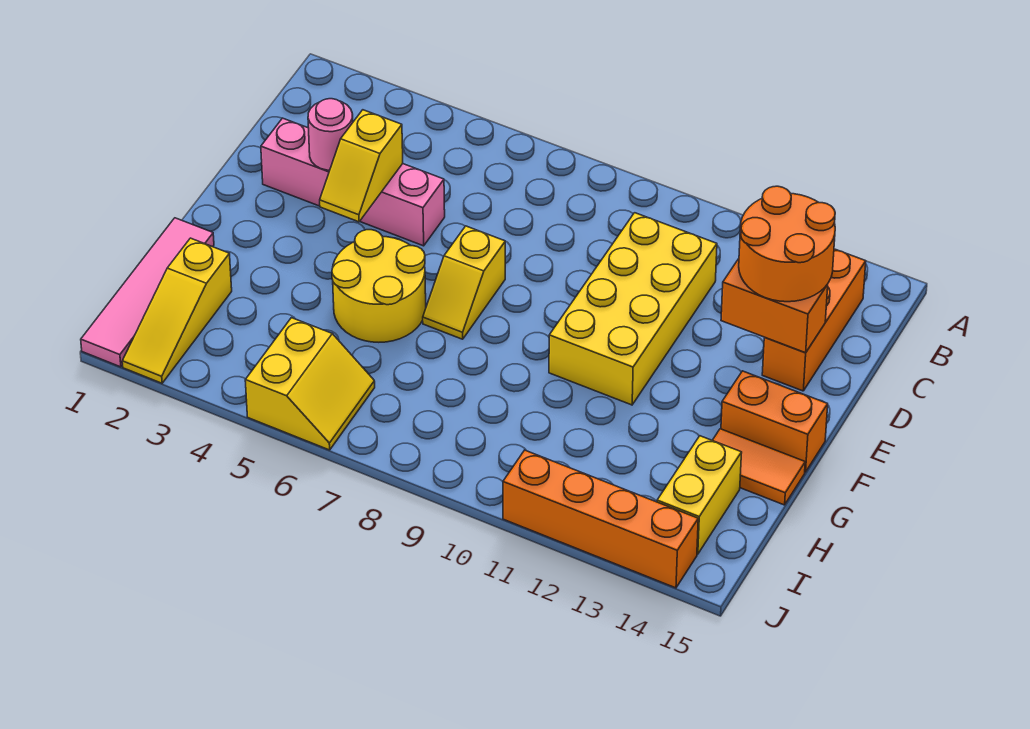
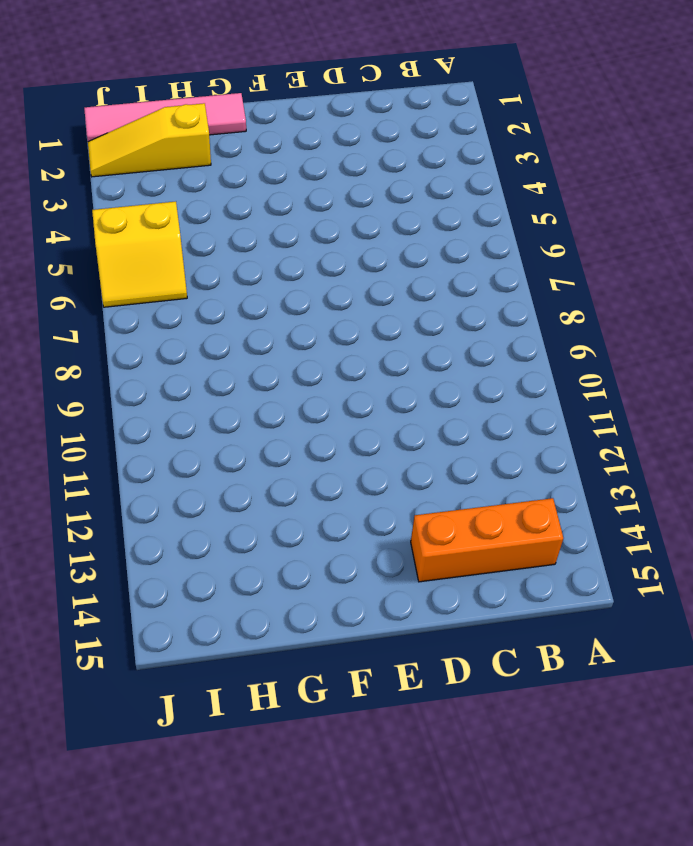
none -> yellow 2x4 brick [549,213,717,405]
none -> pink 1x4 brick [261,118,445,246]
none -> yellow 1x2 slope [423,226,505,339]

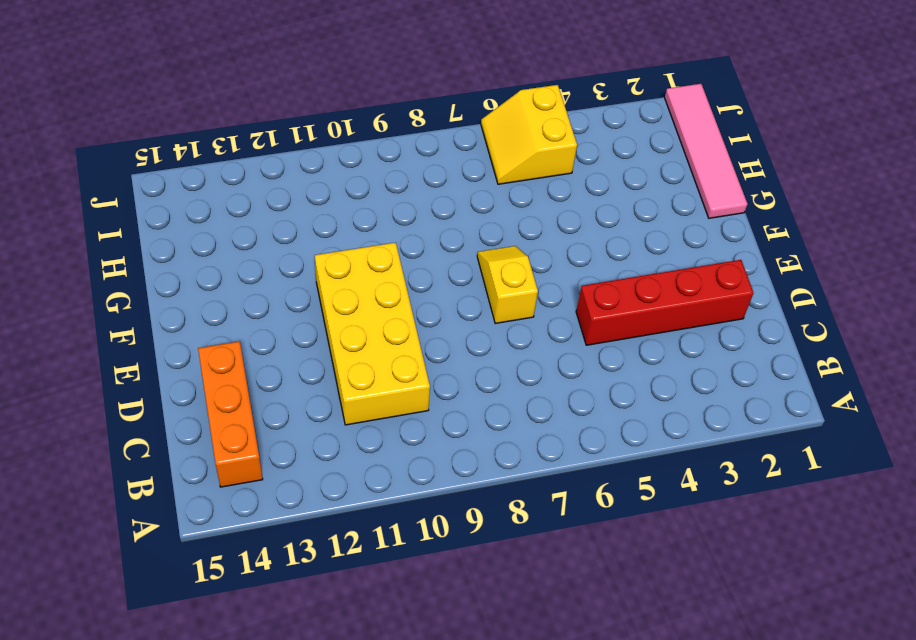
red 1x4 brick [576,260,754,345] -> pink 1x4 brick [261,118,445,246]
none -> yellow 2x2 round brick [332,230,426,342]
none -> orange 1x2 brick [721,371,828,472]
none -> orange 1x2 tile [712,429,805,505]

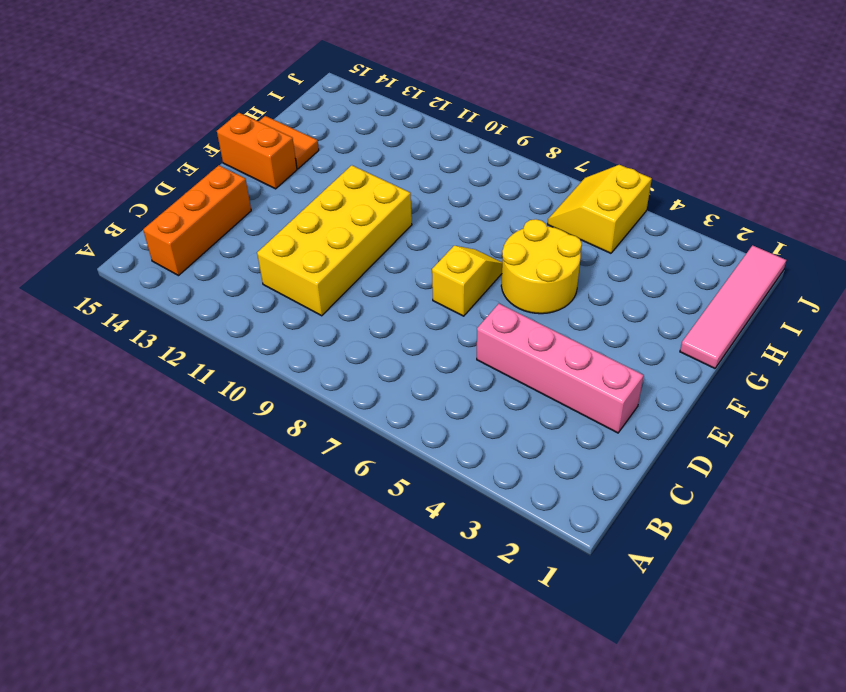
none -> yellow 1x3 slope [122,238,232,383]
none -> yellow 1x2 brick [657,436,742,554]
none -> orange 1x4 brick [503,450,698,588]

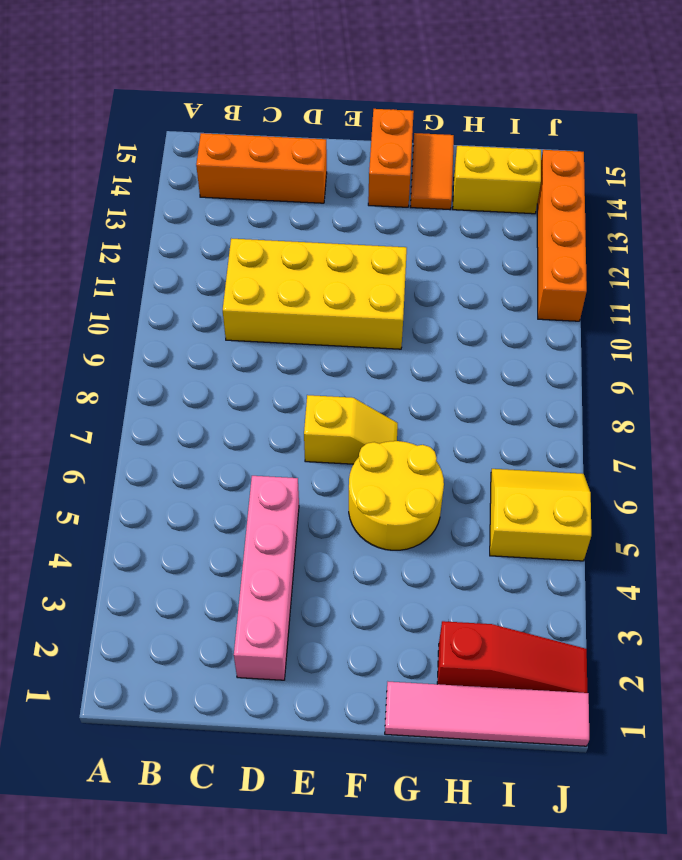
red 1x3 slope [437,621,587,693] -> yellow 1x3 slope [122,238,232,383]
none -> pink 1x1 round brick [308,99,353,170]
none -> yellow 1x2 slope [320,110,403,222]
none -> orange 1x2 brick [721,259,828,353]

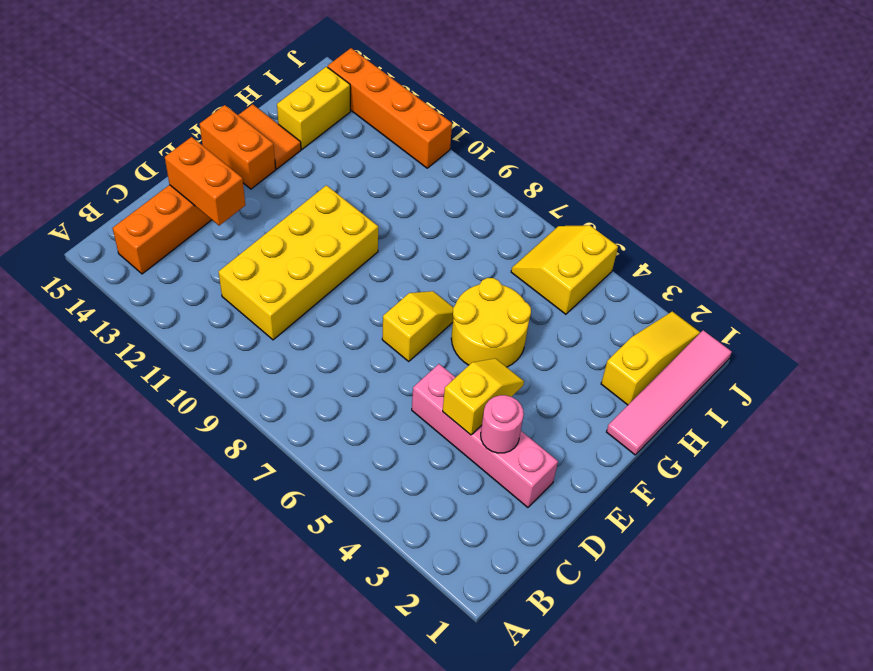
none -> orange 2x2 round brick [739,186,835,302]

